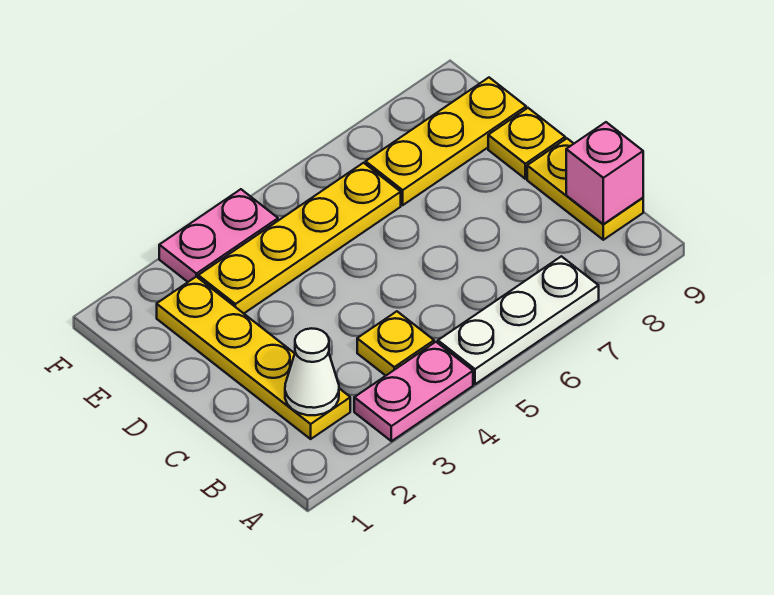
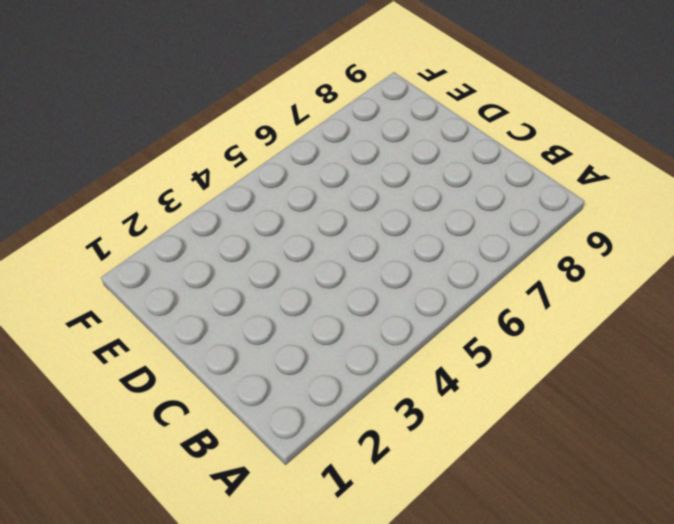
none -> pink 1x2 plate [354,342,473,441]
none -> white 1x3 plate [438,256,599,384]

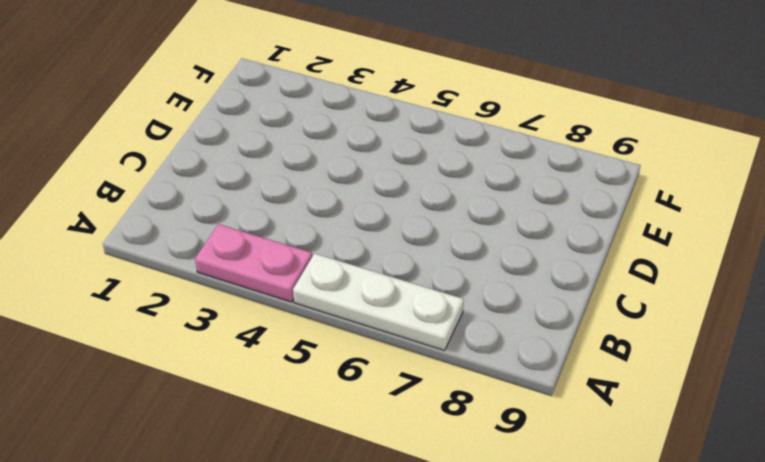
none -> yellow 1x4 plate [157,277,350,439]
none -> yellow 1x1 plate [357,311,434,376]

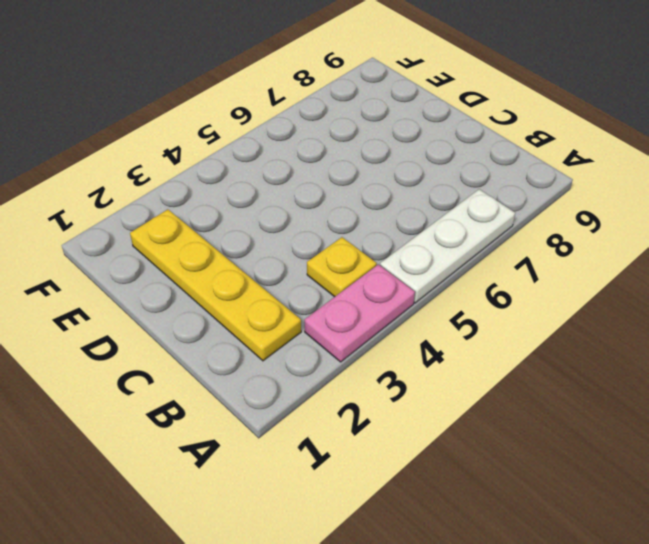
none -> yellow 1x2 plate [527,139,643,240]
none -> yellow 1x1 plate [488,108,565,179]

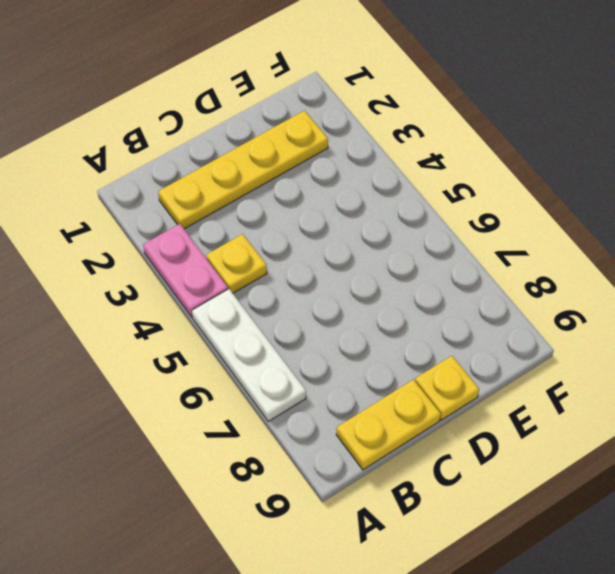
none -> yellow 1x4 plate [198,163,401,313]
none -> yellow 1x3 plate [366,78,526,205]

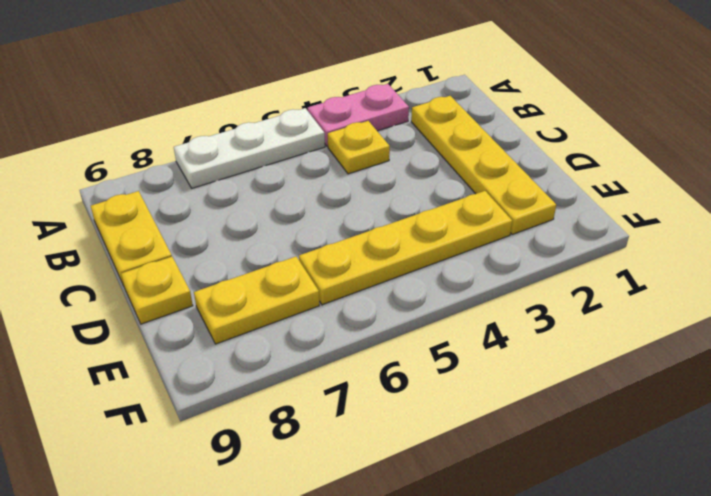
yellow 1x2 plate [194,257,319,344] -> yellow 1x3 plate [366,78,526,205]
none -> pink 1x2 plate [159,189,278,282]
none -> white 1x1 cone [285,328,339,415]

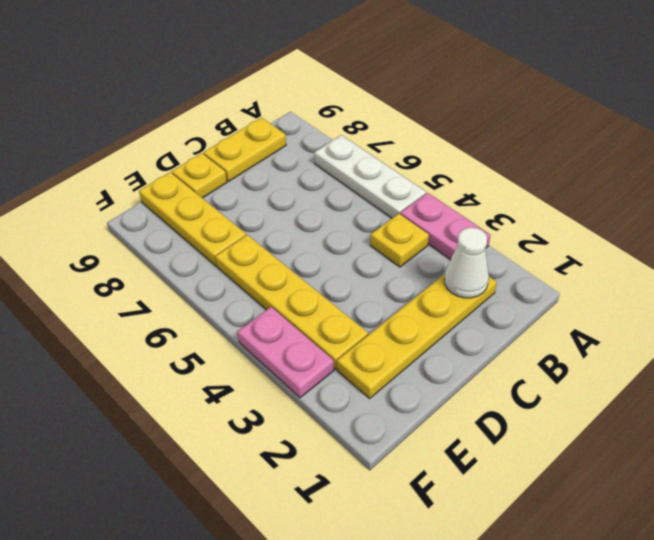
none -> pink 1x1 brick [566,122,643,224]

